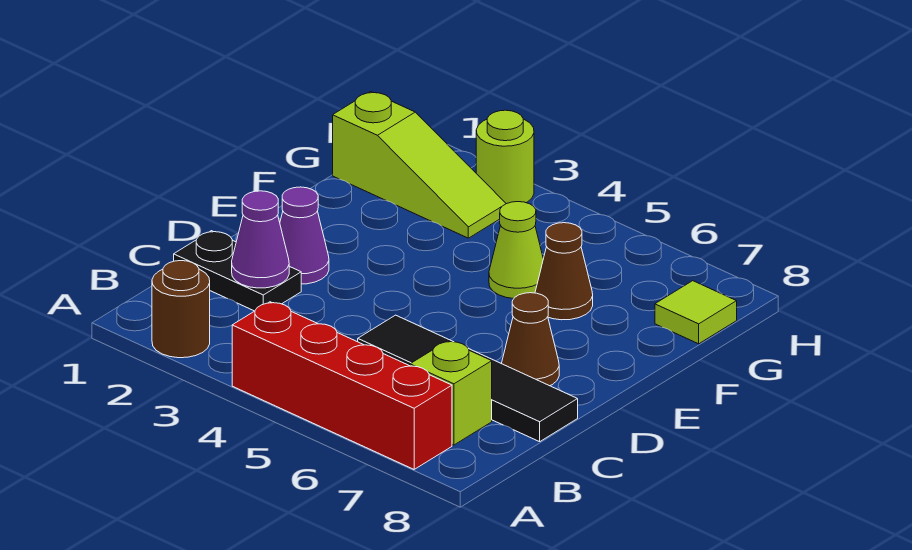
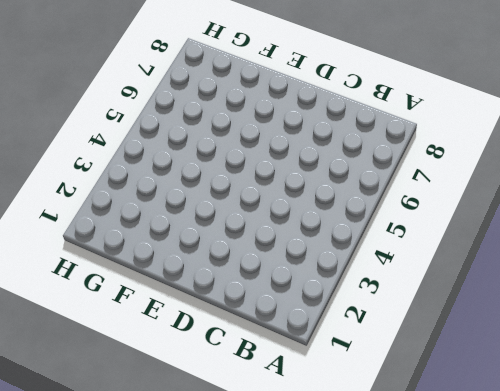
none -> brown 1x1 round brick [152,261,210,358]
none -> red 1x4 brick [232,302,452,469]
none -> lime 1x1 brick [410,341,492,445]

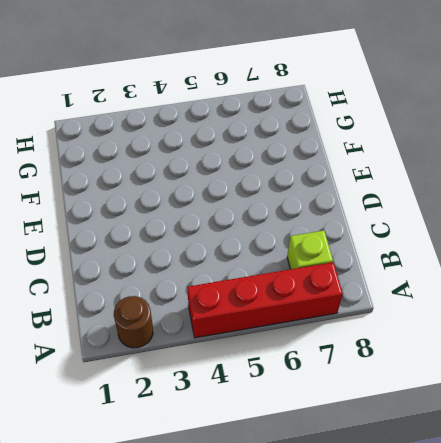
none -> black 1x2 plate [174,231,301,311]
none -> black 1x4 tile [358,315,578,442]
none -> purple 1x1 cone [280,187,329,284]

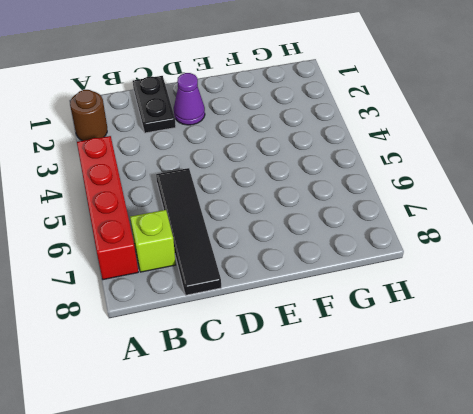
none -> brown 1x1 cone [502,293,559,386]
none -> lime 1x1 cone [489,202,543,298]
none -> brown 1x1 cone [535,223,593,320]

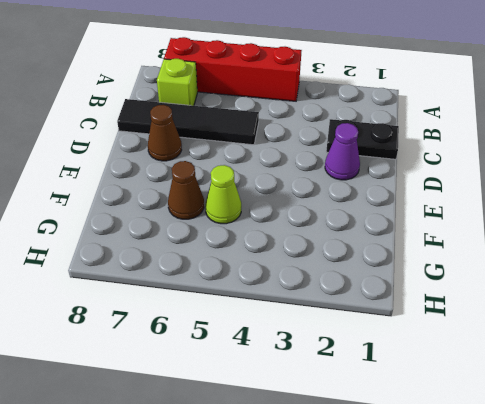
none -> brown 1x1 round brick [152,261,210,358]
none -> lime 1x3 slope [333,92,506,238]
none -> lime 1x1 tile [655,281,737,344]

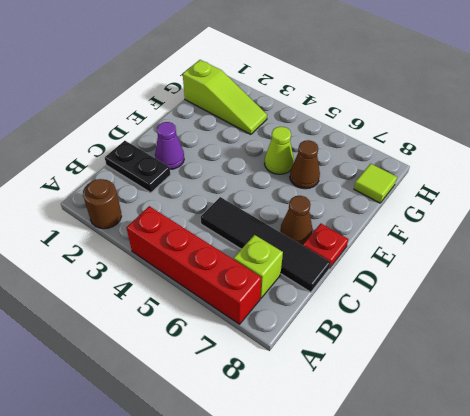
red 1x1 plate [303,224,348,268] -> none
none -> lime 1x1 round brick [476,110,534,204]
none -> purple 1x1 cone [232,191,289,288]

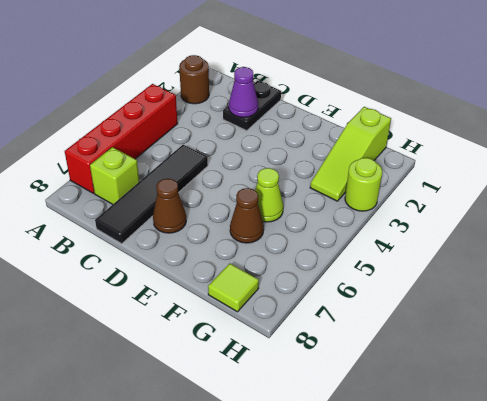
none -> purple 1x1 cone [280,187,329,284]

